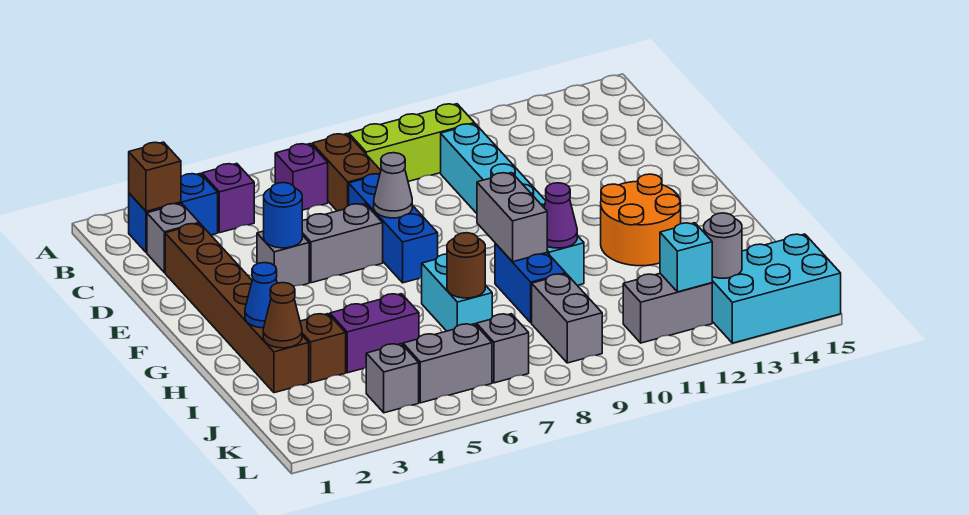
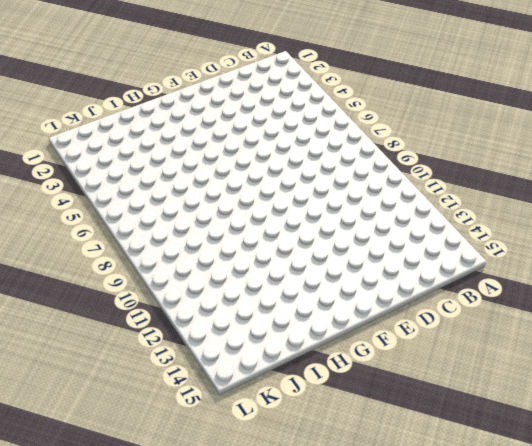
none -> blue 1x2 brick [129,174,218,253]
none -> purple 1x1 brick [202,164,254,233]
none -> purple 1x1 brick [275,144,328,210]
none -> brown 1x2 brick [312,134,381,211]

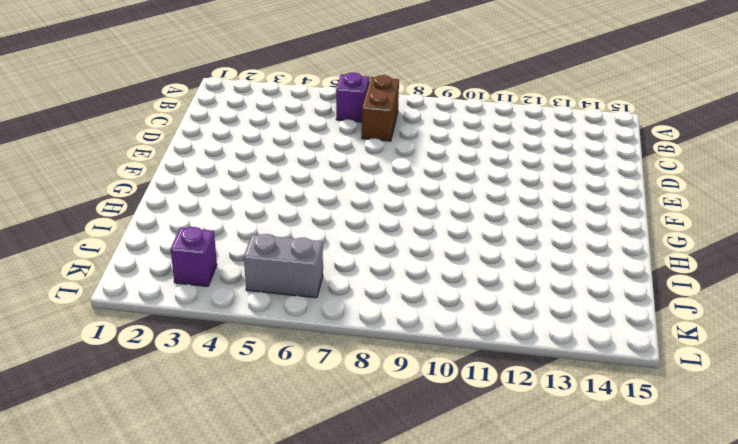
purple 1x1 brick [171,227,217,286] -> purple 1x1 brick moved to [202,164,254,233]
none -> blue 1x2 brick [129,174,218,253]
none -> lime 1x3 brick [349,104,475,181]
none -> grey 1x1 brick [147,203,199,273]
none -> cyan 1x6 brick [441,124,584,285]

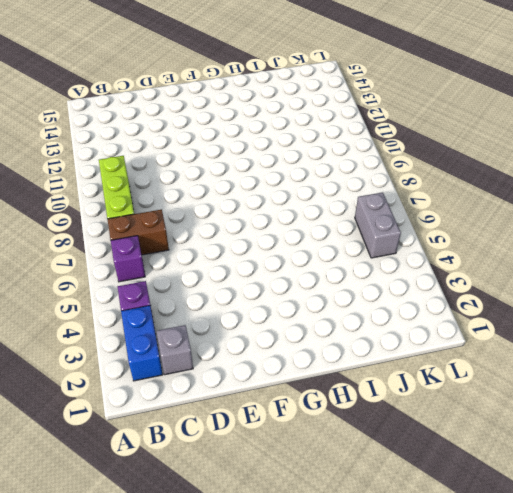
none -> cyan 1x6 brick [441,124,584,285]
none -> brown 1x6 brick [165,223,309,393]
none -> blue 1x3 brick [349,174,438,283]
none -> grey 1x1 brick [257,231,309,286]

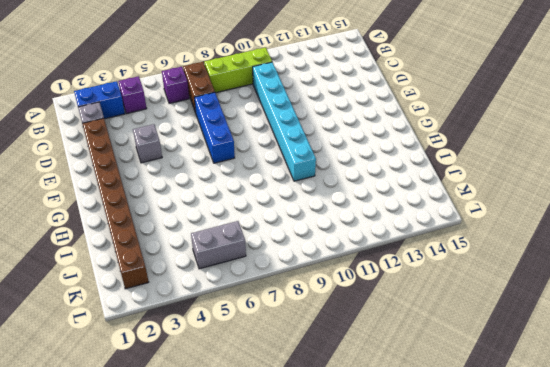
brown 1x8 brick [82,118,149,289] -> brown 1x6 brick [165,223,309,393]
none -> grey 1x2 brick [302,204,383,283]
none -> orange 2x2 round brick [601,174,681,266]
none -> cyan 1x2 brick [422,254,492,331]
none -> blue 1x2 brick [495,244,566,323]

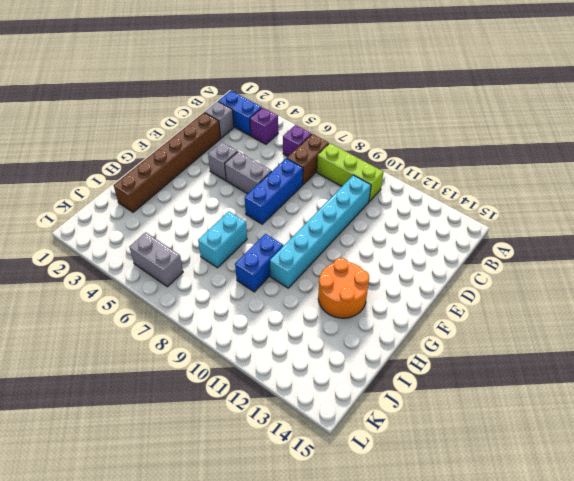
none -> brown 1x1 brick [300,314,346,383]
none -> purple 1x2 brick [330,294,419,373]
none -> grey 1x2 brick [532,274,602,363]
none -> grey 1x1 brick [366,344,419,413]

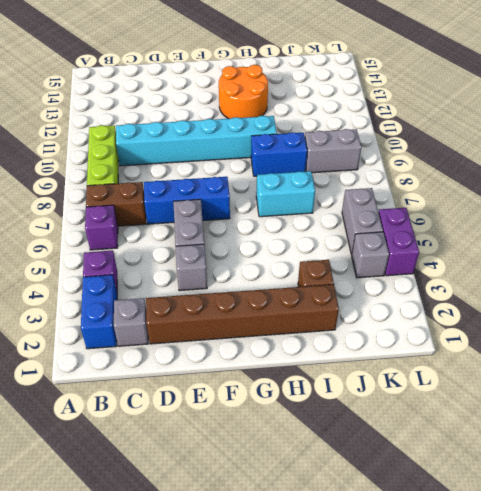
purple 1x2 brick [378,208,419,276] -> purple 1x2 brick moved to [330,294,419,373]
none -> grey 1x1 brick [477,314,529,383]
none -> grey 1x2 brick [623,274,712,343]
none -> cyan 2x3 brick [712,234,841,343]
none -> brown 1x1 brick [129,142,181,211]

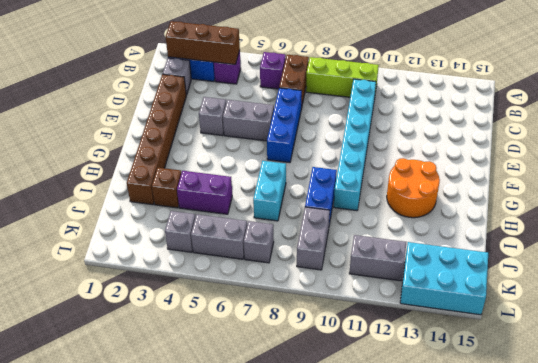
brown 1x3 brick [166,21,240,65] -> brown 1x1 brick [129,142,181,211]
none -> blue 1x1 round brick [264,183,302,248]
none -> grey 1x1 cone [374,153,412,218]
none -> grey 1x2 brick [477,173,547,262]
none -> blue 1x1 cone [245,263,277,328]

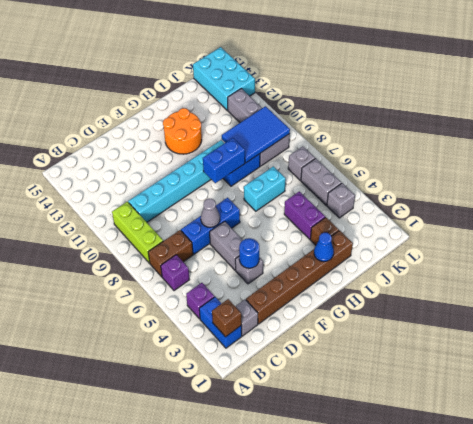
blue 1x2 brick [203,138,245,183] -> grey 1x2 brick [477,173,547,262]
blue 2x3 tile [222,106,290,163] -> none
none -> purple 1x1 cone [544,183,577,248]
none -> brown 1x1 cone [263,283,302,348]
none -> brown 1x1 round brick [447,233,485,298]
none -> cyan 1x1 brick [660,223,712,292]

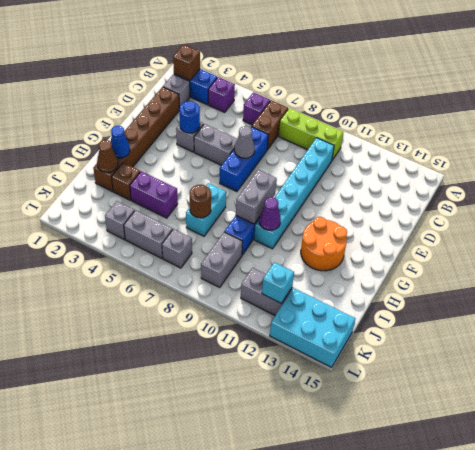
none -> grey 1x1 round brick [704,213,742,278]

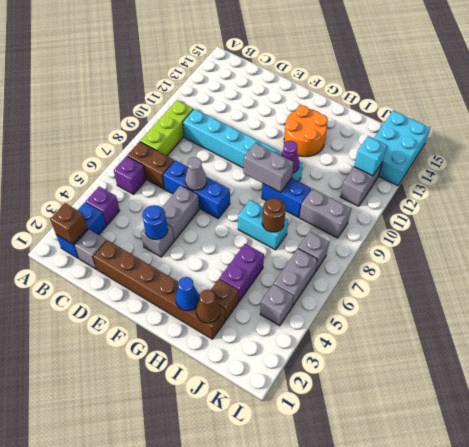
none -> grey 1x1 round brick [704,213,742,278]

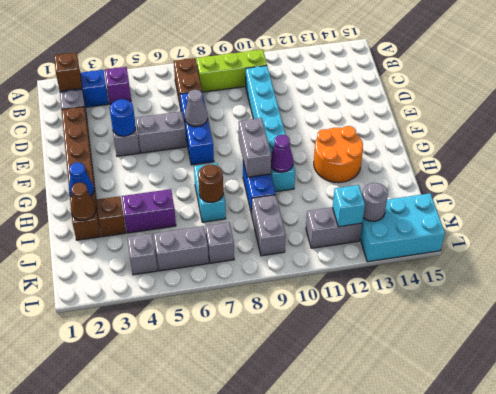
none -> purple 1x1 brick [275,144,328,210]

